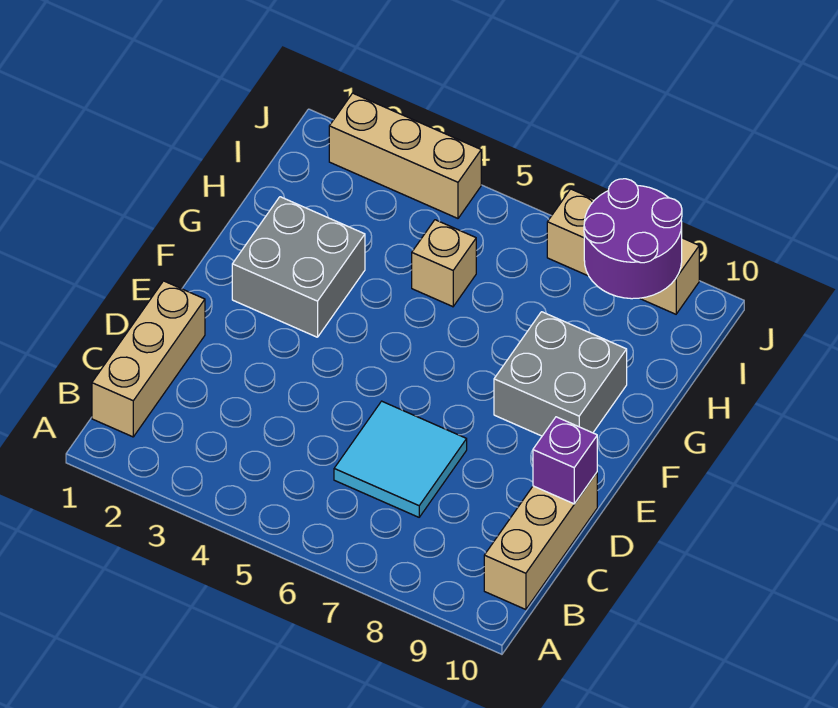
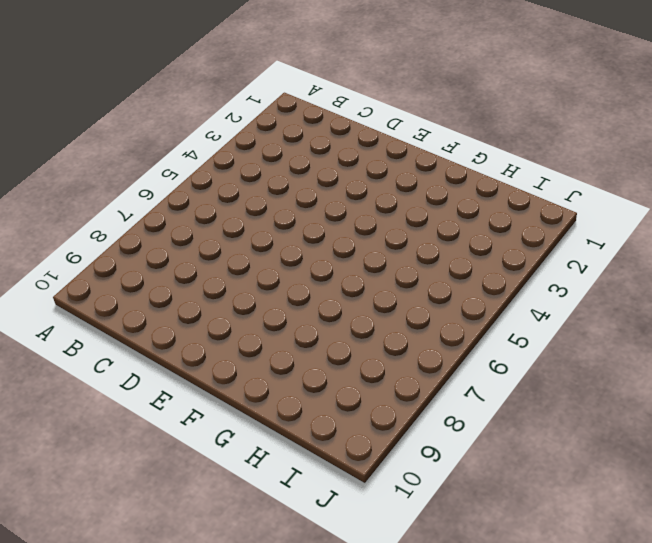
none -> tan 1x3 brick [92,281,205,437]
none -> tan 1x3 brick [484,473,597,610]

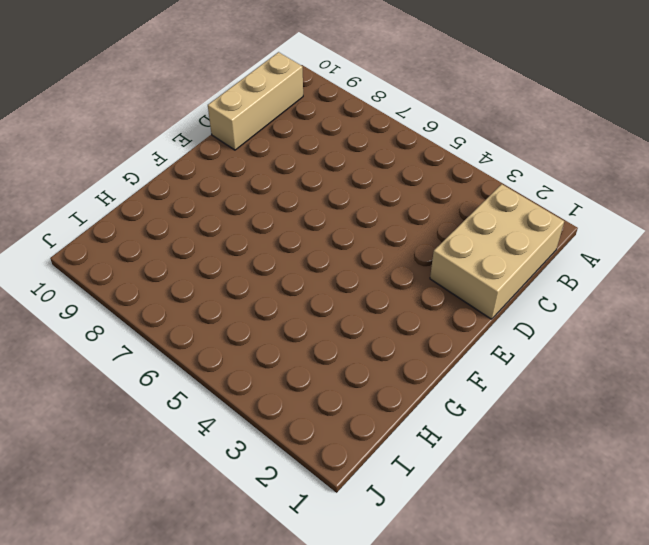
tan 2x3 brick [430,184,564,319] -> tan 1x3 brick [92,281,205,437]
none -> cyan 2x2 tile [334,401,467,517]
none -> grey 2x2 brick [232,197,365,337]

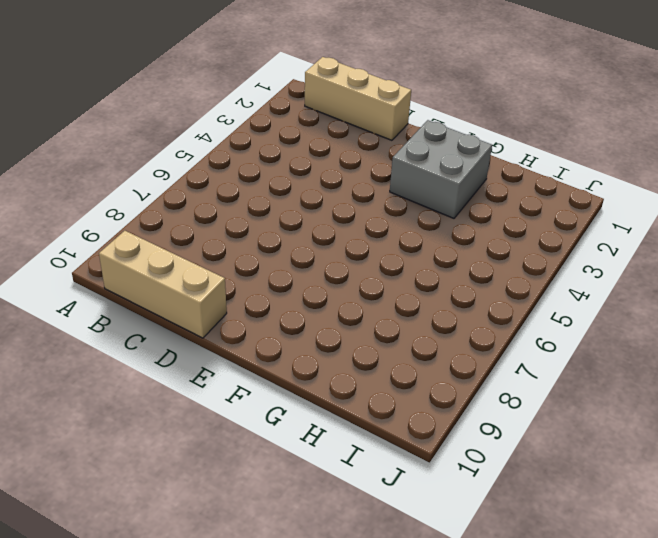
none -> cyan 2x2 tile [334,401,467,517]
none -> grey 2x2 brick [494,312,627,436]

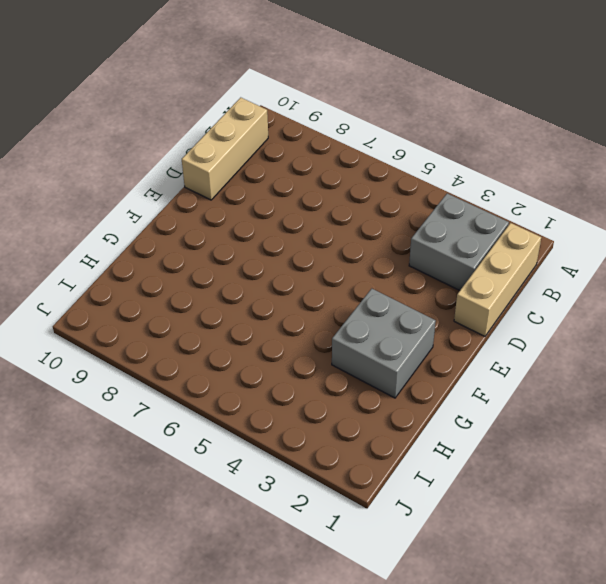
grey 2x2 brick [409,193,509,290] -> grey 2x2 brick moved to [494,312,627,436]
none -> cyan 2x2 tile [334,401,467,517]
none -> tan 1x1 brick [412,220,476,307]

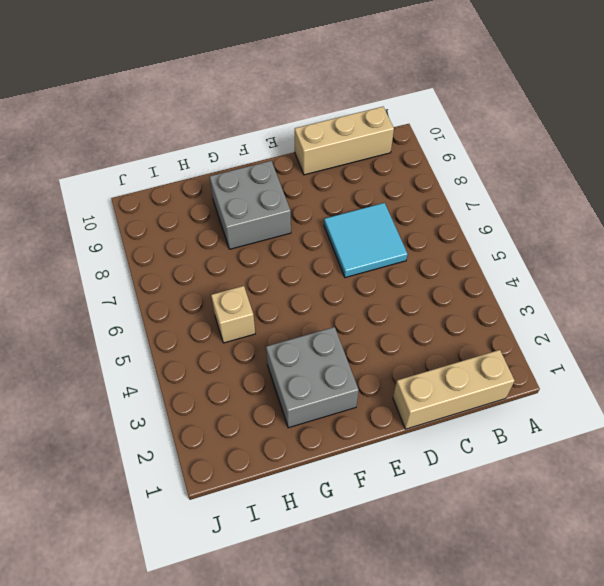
none -> tan 1x3 brick [329,93,481,218]
none -> tan 1x3 brick [547,189,699,314]

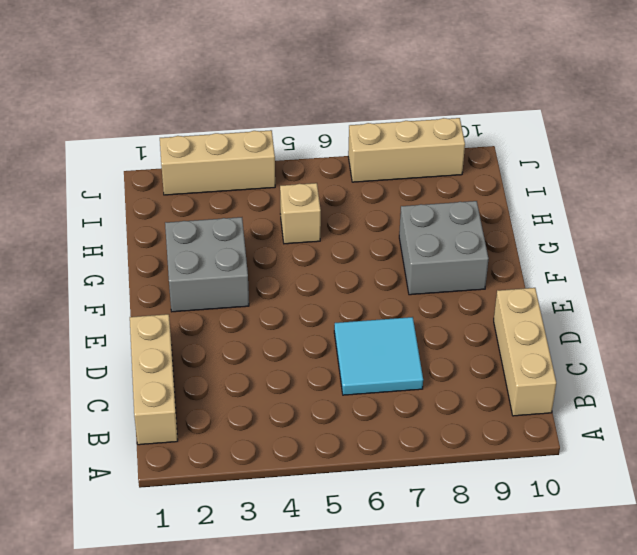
none -> purple 1x1 brick [533,417,597,504]
none -> purple 2x2 round brick [584,179,682,299]

